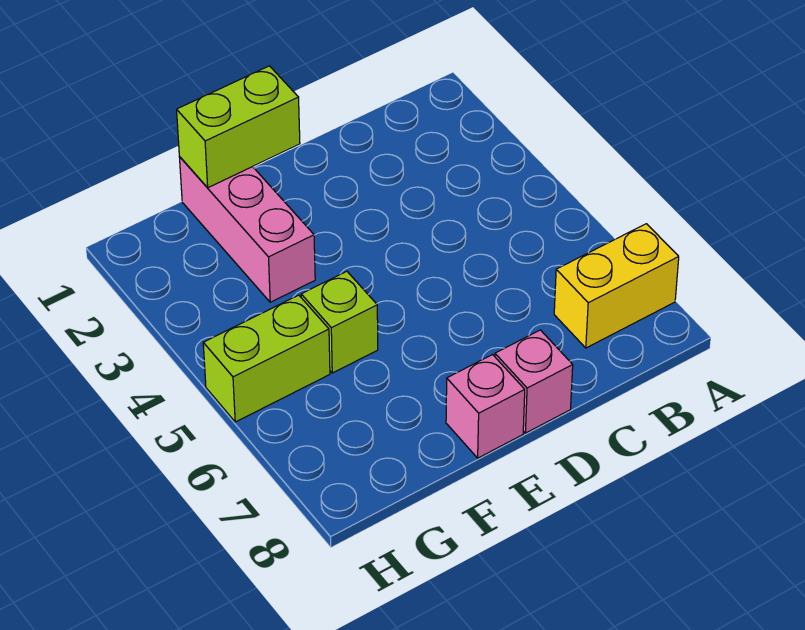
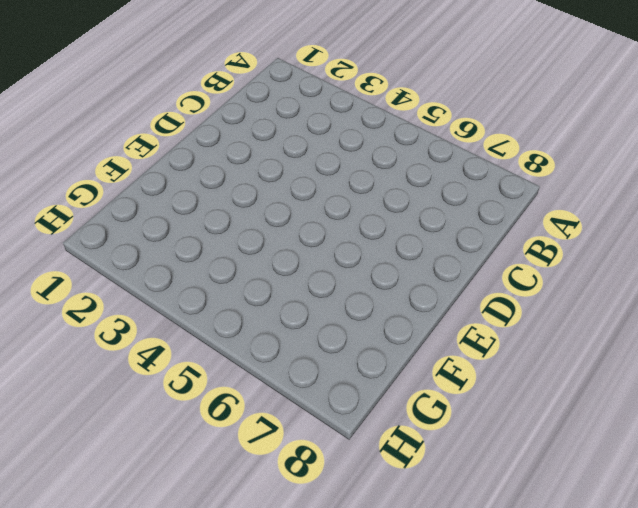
none -> yellow 1x2 brick [554,224,679,348]
none -> pink 1x1 brick [495,330,573,433]

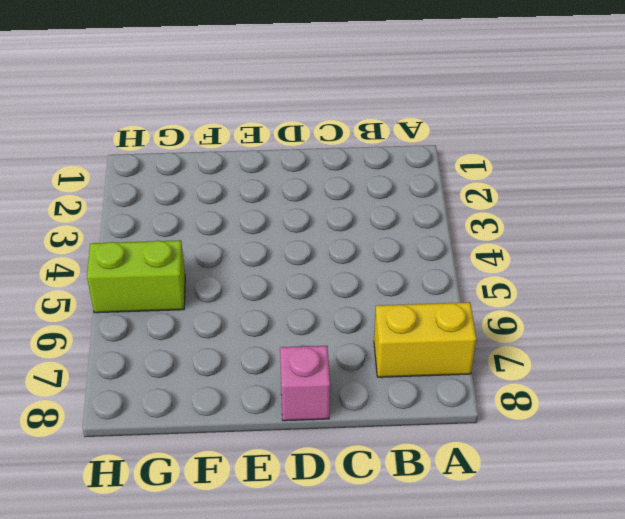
none -> pink 1x1 brick [446,355,525,458]
none -> pink 1x3 brick [179,157,315,302]

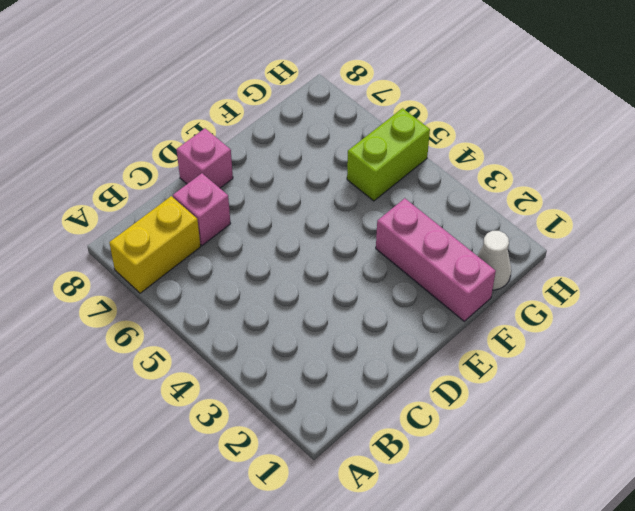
pink 1x1 brick [173,173,231,246] -> pink 1x1 brick moved to [446,355,525,458]
white 1x1 cone [477,231,511,290] -> none
none -> lime 1x1 brick [301,271,378,373]
none -> lime 1x2 brick [177,66,300,188]

